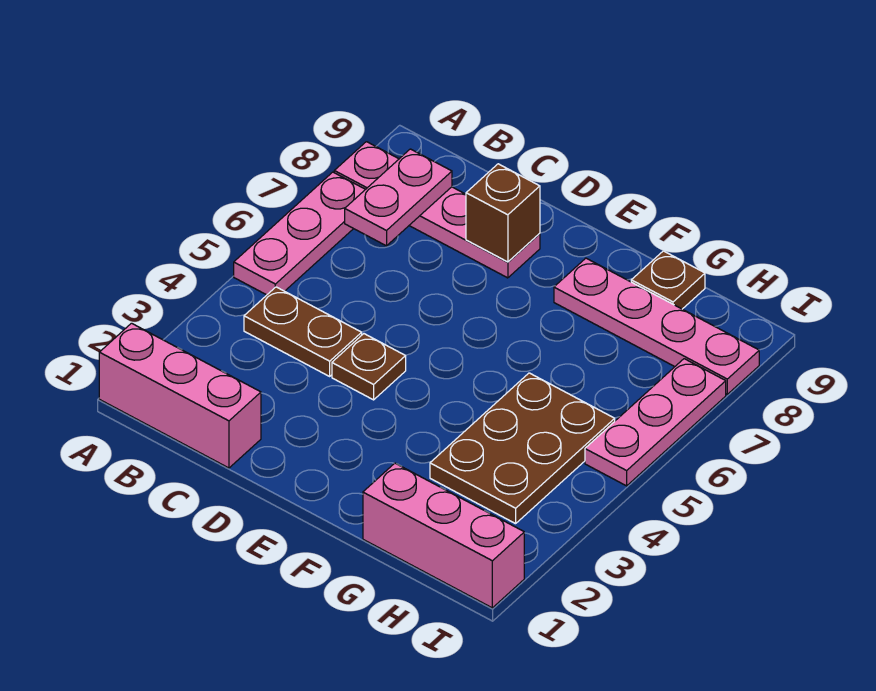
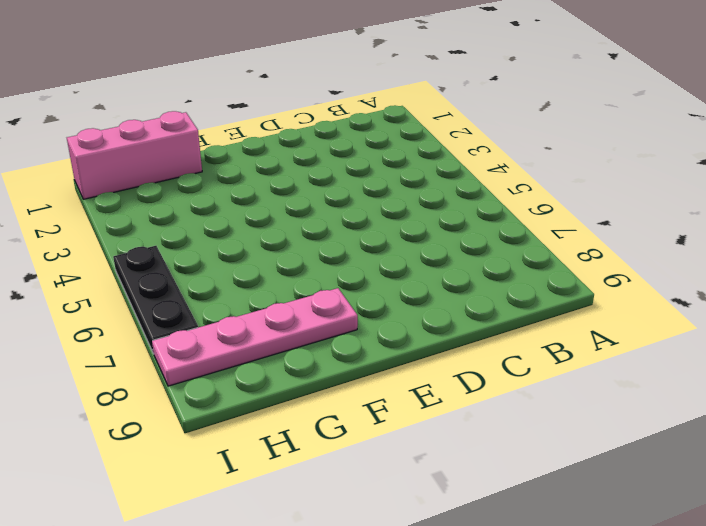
black 1x3 plate [113,246,198,354] -> pink 1x3 plate [585,359,726,486]
none -> pink 1x3 brick [99,323,261,468]
none -> pink 1x3 plate [234,172,365,295]
none -> pink 1x4 plate [334,142,540,278]

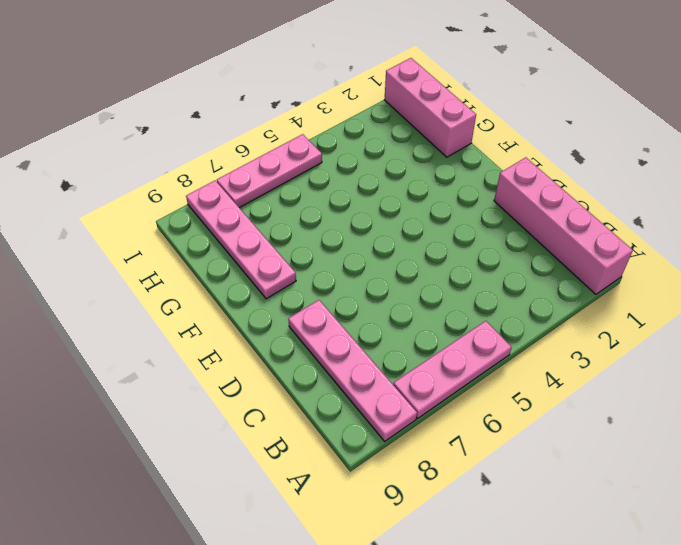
pink 1x4 brick [494,157,633,294] -> pink 1x3 brick [99,323,261,468]
none -> brown 1x2 plate [244,287,362,376]
none -> brown 1x1 plate [332,334,406,400]
none -> brown 2x3 plate [430,373,615,524]

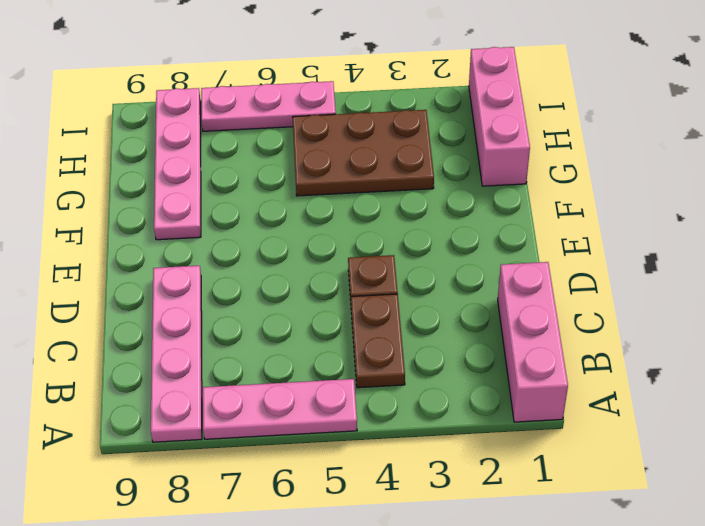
none -> brown 1x1 plate [631,251,705,309]
none -> pink 1x2 plate [345,149,452,246]
none -> brown 1x1 brick [466,164,540,262]

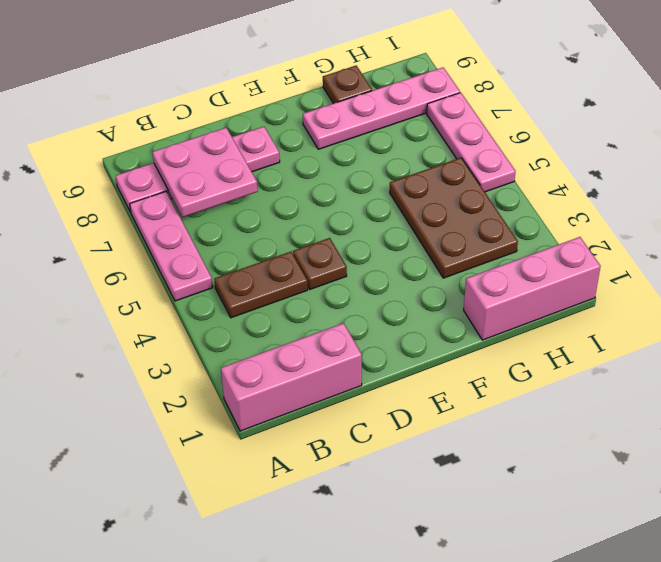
pink 2x2 plate [152,128,258,217] -> pink 1x2 plate [345,149,452,246]
none -> brown 1x1 brick [466,164,540,262]

